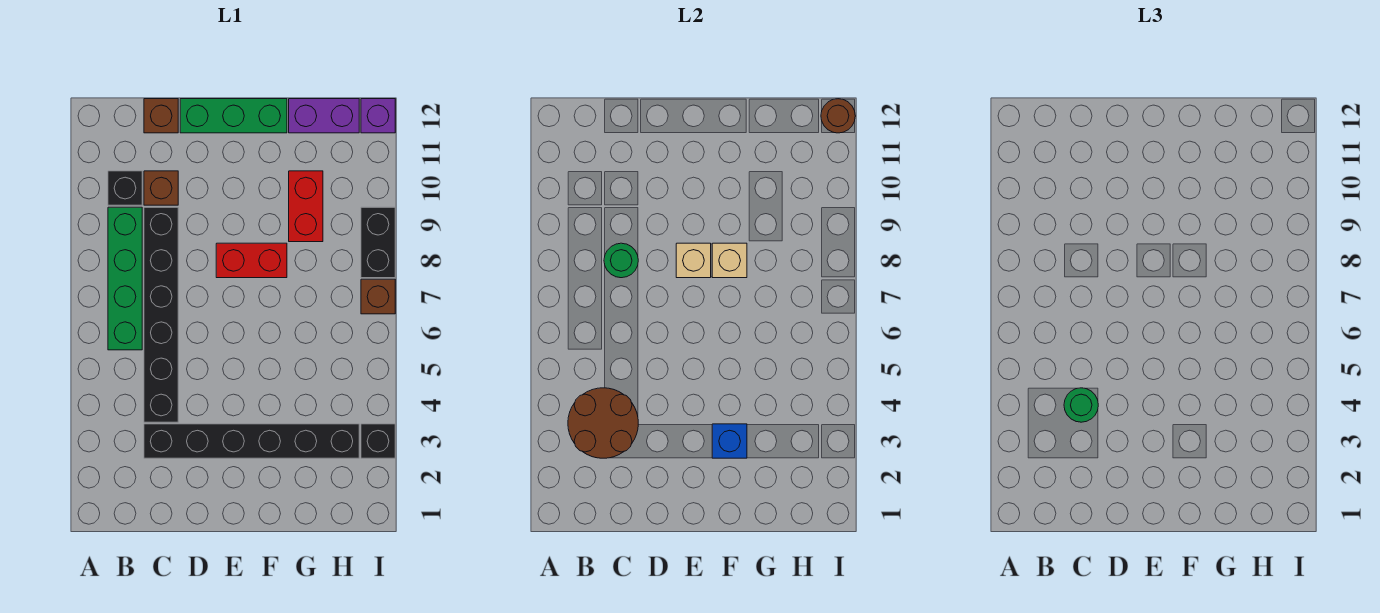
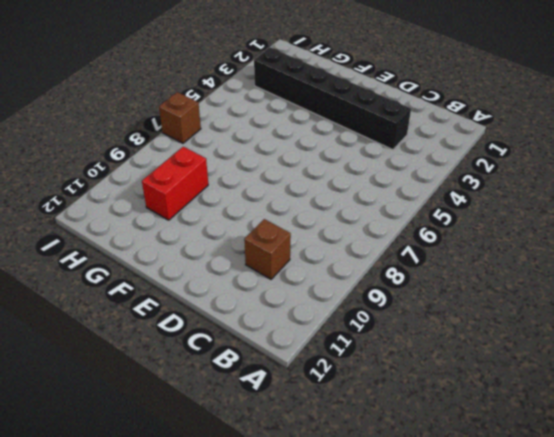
none -> green 1x4 brick [108,207,142,350]
none -> black 1x1 brick [108,171,142,205]
none -> black 1x6 brick [144,207,178,422]

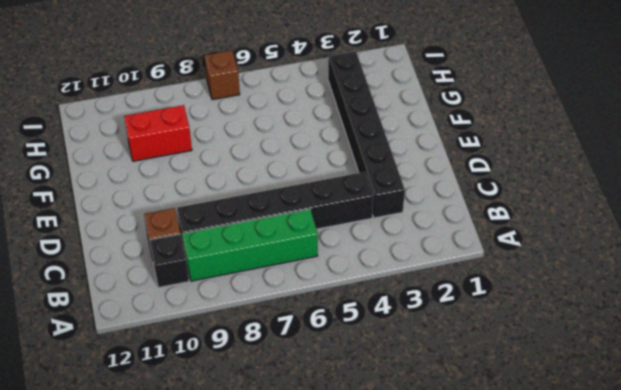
none -> brown 1x1 brick [144,99,178,133]
none -> green 1x3 brick [180,99,287,133]
none -> red 1x2 brick [216,243,287,278]

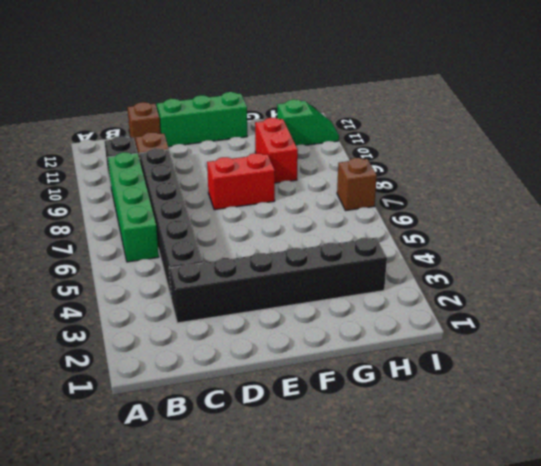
green 1x2 slope [277,99,339,145] -> none
none -> purple 1x2 brick [289,99,359,133]
none -> black 1x1 brick [361,424,395,458]
none -> black 1x2 brick [361,207,395,278]

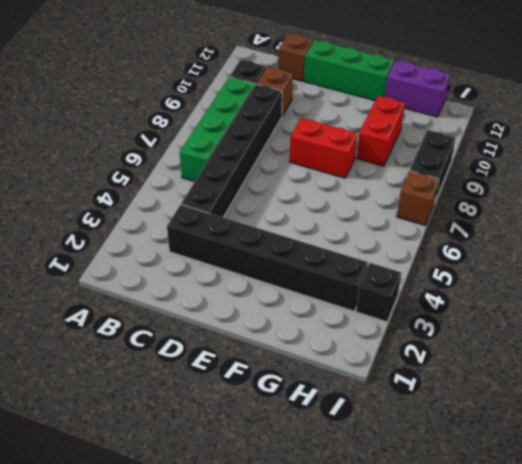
none -> purple 1x1 brick [361,99,395,133]
none -> brown 2x2 round brick [568,388,638,458]
none -> green 1x1 round brick [604,243,638,278]

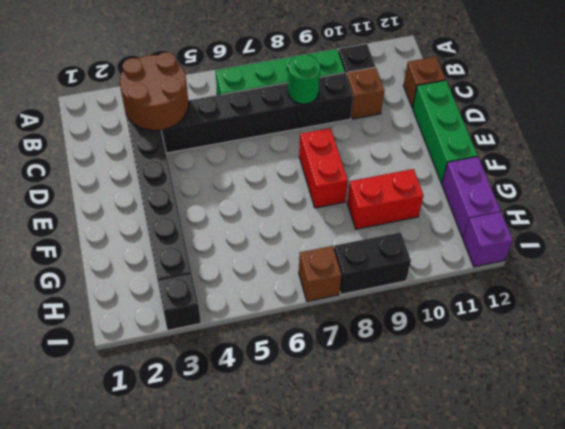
none -> tan 1x1 brick [676,243,711,278]
none -> blue 1x1 brick [712,424,747,458]
none -> tan 1x1 brick [712,243,747,278]

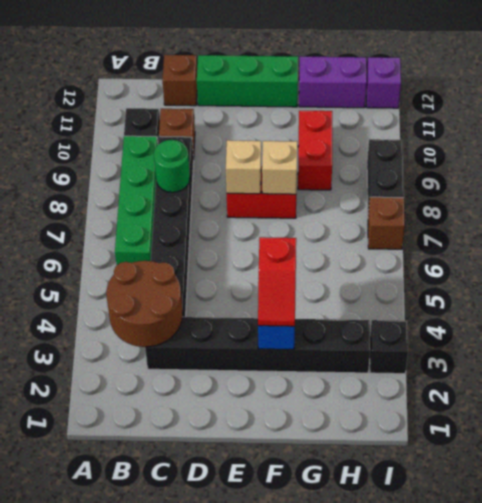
red 1x2 slope [258,237,296,326] -> none
none -> brown 1x1 round brick [821,99,855,133]
none -> green 1x1 round brick [1064,388,1098,422]

